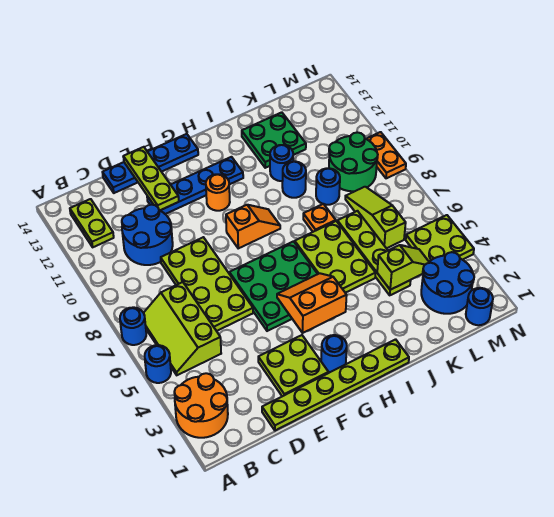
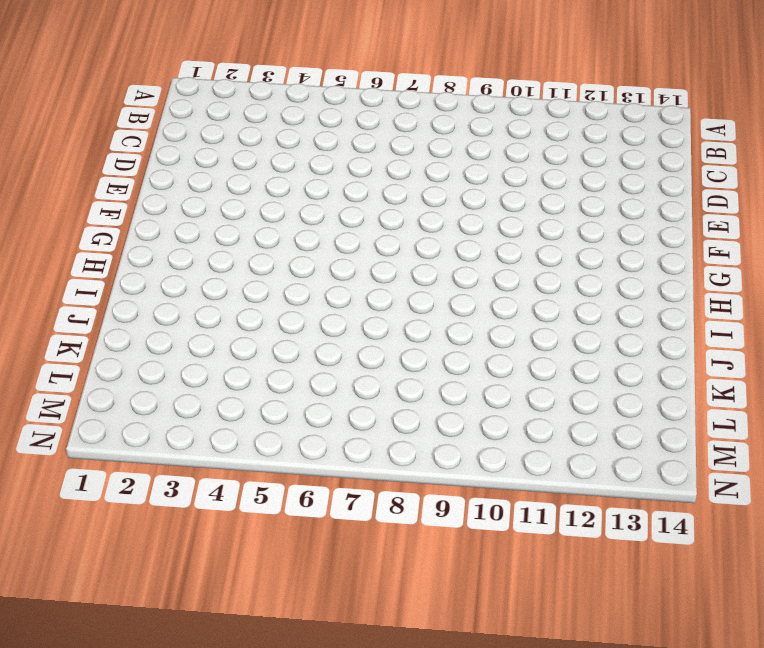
none -> orange 2x2 round brick [174,373,228,438]
none -> blue 1x1 round brick [145,345,171,383]
none -> blue 1x1 round brick [120,307,146,345]
none -> lime 2x3 slope [144,282,221,375]

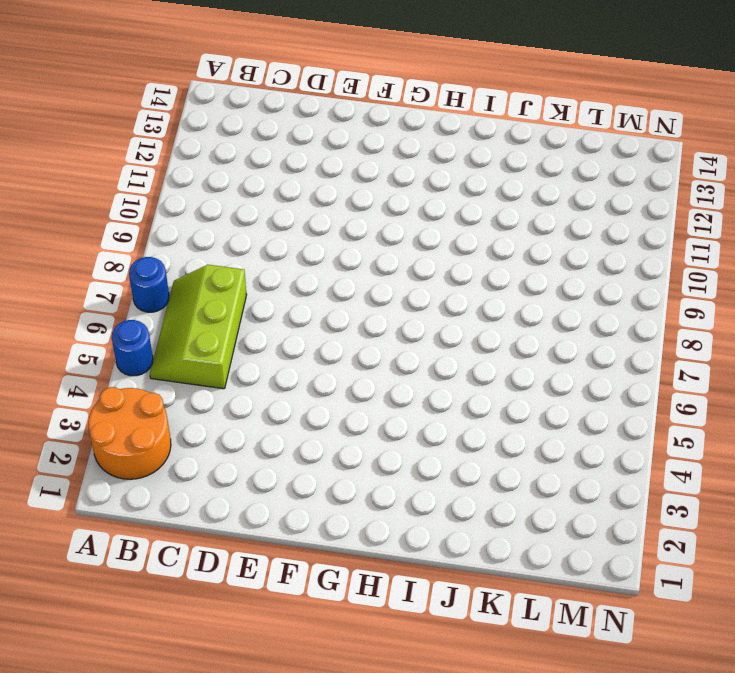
none -> lime 1x2 plate [70,199,114,247]
none -> blue 2x2 round brick [122,205,173,265]
none -> lime 1x6 plate [262,339,409,431]
none -> lime 2x4 plate [161,237,253,331]

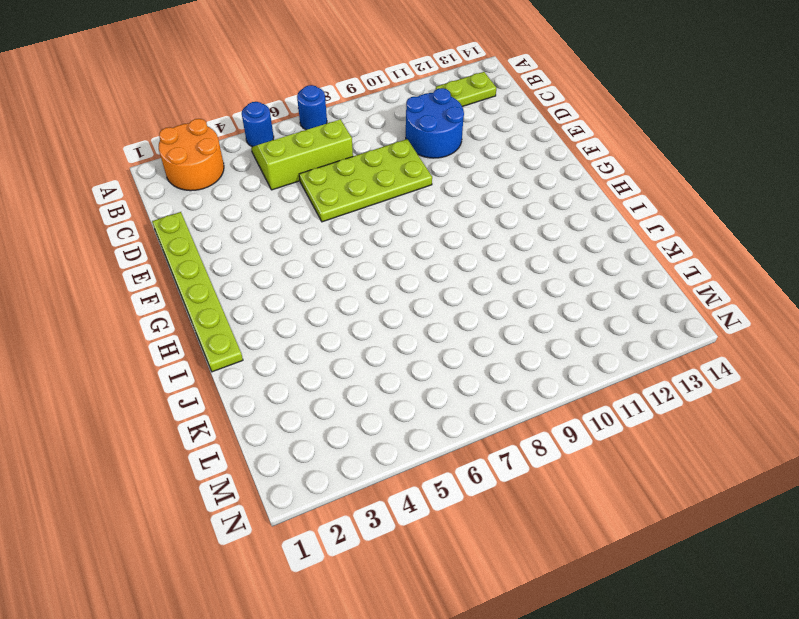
none -> blue 1x4 plate [102,134,198,193]
none -> lime 2x2 plate [258,335,328,396]
none -> blue 1x4 plate [147,157,243,214]
none -> green 3x3 plate [229,241,317,331]

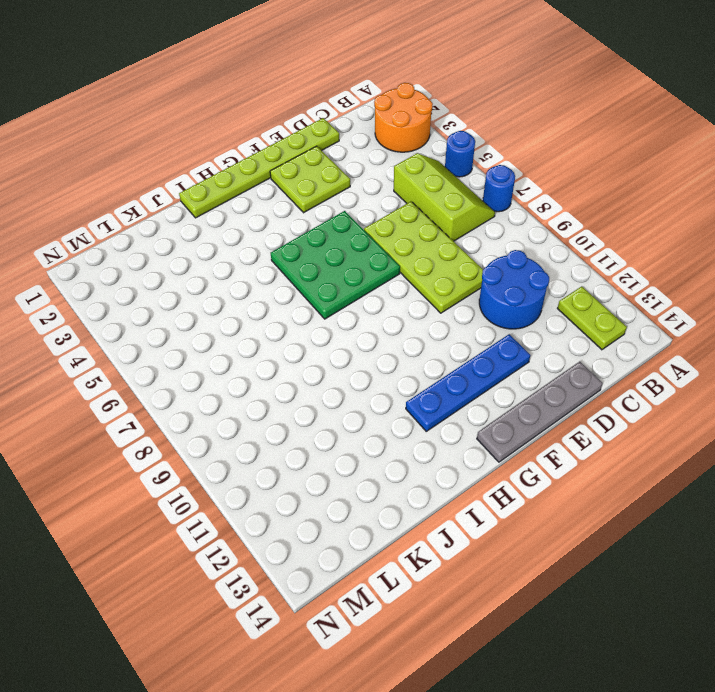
grey 1x4 plate [477,362,603,462] -> blue 1x4 plate [102,134,198,193]
none -> blue 1x1 round brick [321,335,347,372]
none -> orange 1x2 slope [226,205,280,248]
none -> orange 1x1 round brick [206,174,230,211]
none -> lime 2x3 plate [295,221,375,293]

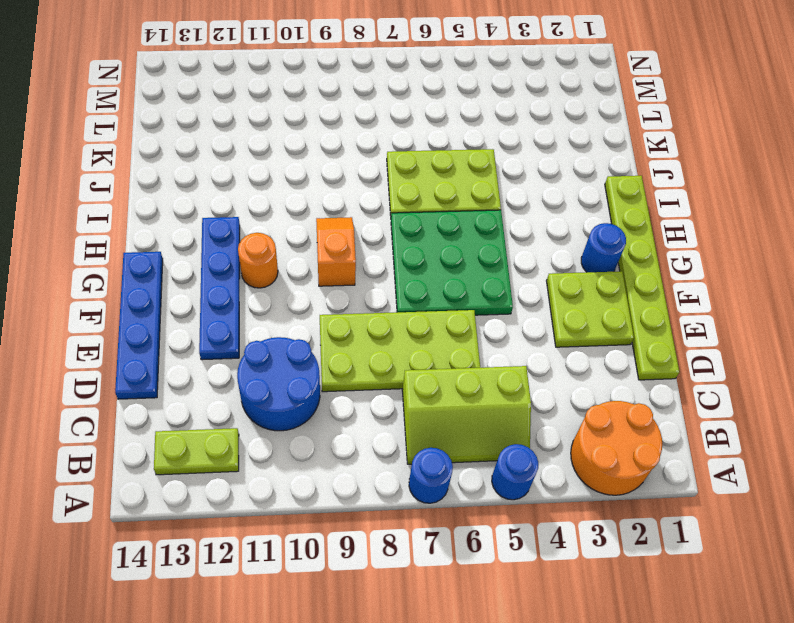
none -> orange 1x1 plate [303,204,336,232]
none -> blue 1x1 round brick [282,162,306,198]
none -> blue 1x1 round brick [270,145,293,181]
none -> green 2x2 plate [242,112,306,168]

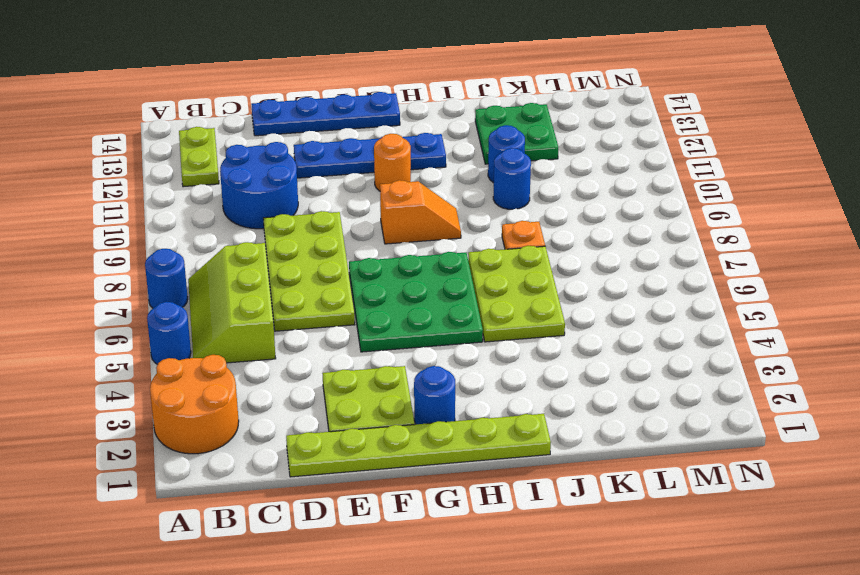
none -> lime 1x4 plate [337,211,411,295]
none -> blue 1x1 round brick [316,168,340,205]
none -> blue 2x2 round brick [421,252,474,314]
none -> lime 1x3 slope [345,187,406,248]

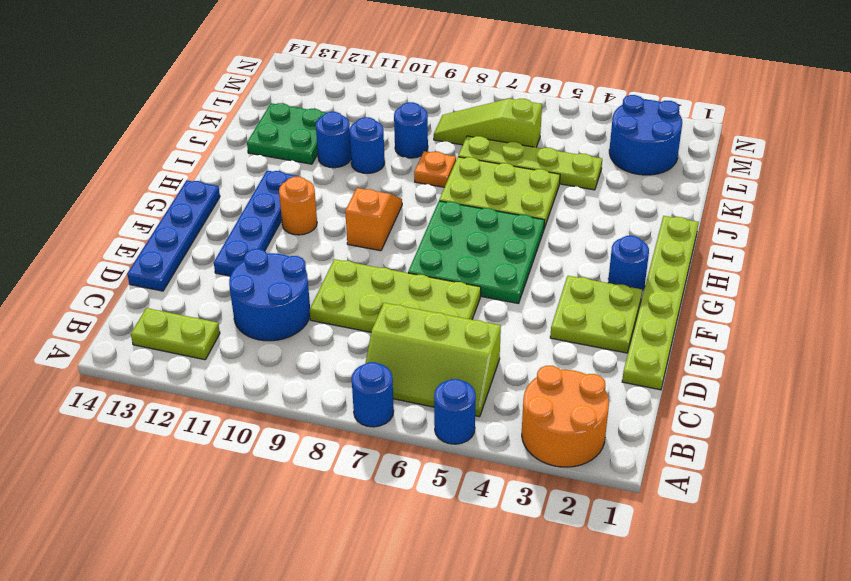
none -> green 2x2 round brick [329,132,378,191]
none -> blue 1x1 round brick [466,288,493,325]
none -> lime 2x2 plate [406,215,474,262]
none -> orange 1x2 plate [366,132,406,178]

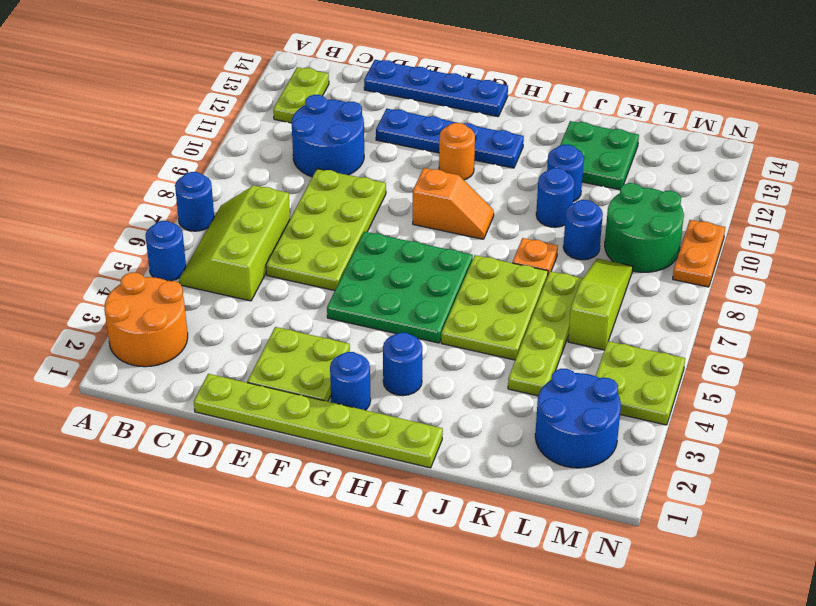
blue 1x1 round brick [383,333,422,396] -> blue 1x1 round brick moved to [466,288,493,325]
none -> lime 1x3 plate [123,147,179,211]
none -> orange 2x2 slope [277,273,347,333]
none -> lime 1x2 slope [377,245,429,290]

